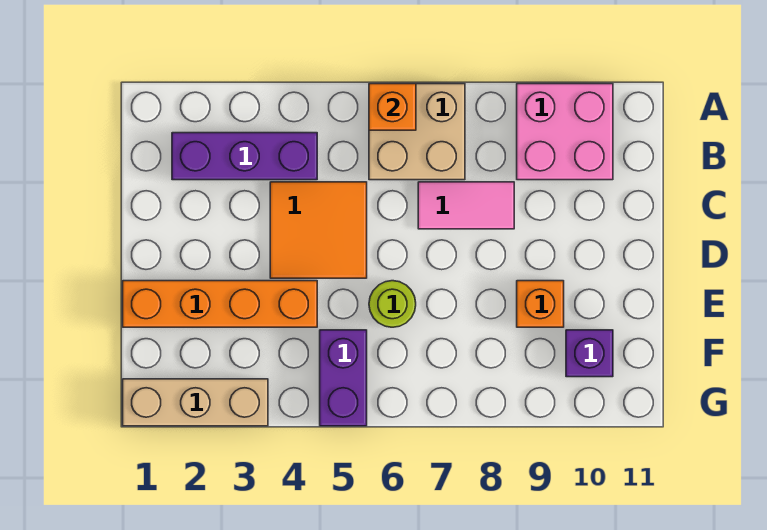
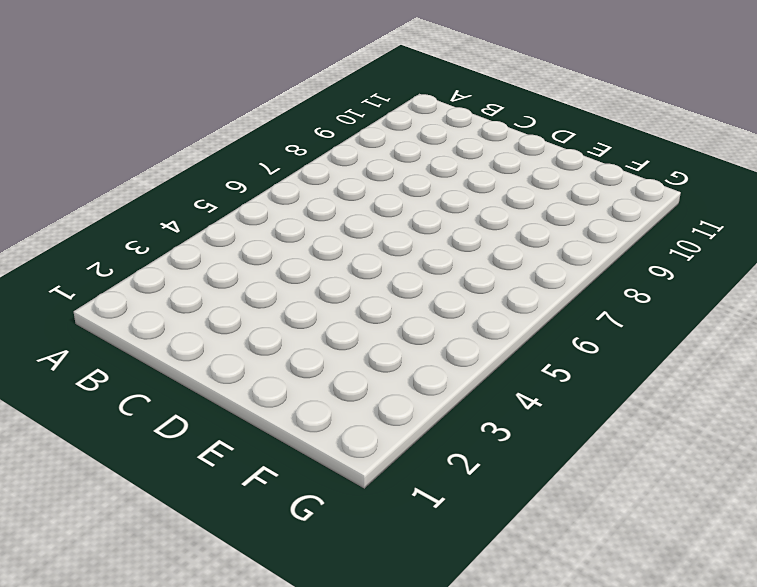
none -> tan 2x2 brick [369,84,465,180]
none -> pink 2x2 brick [517,84,613,180]
none -> purple 1x3 brick [172,133,317,180]

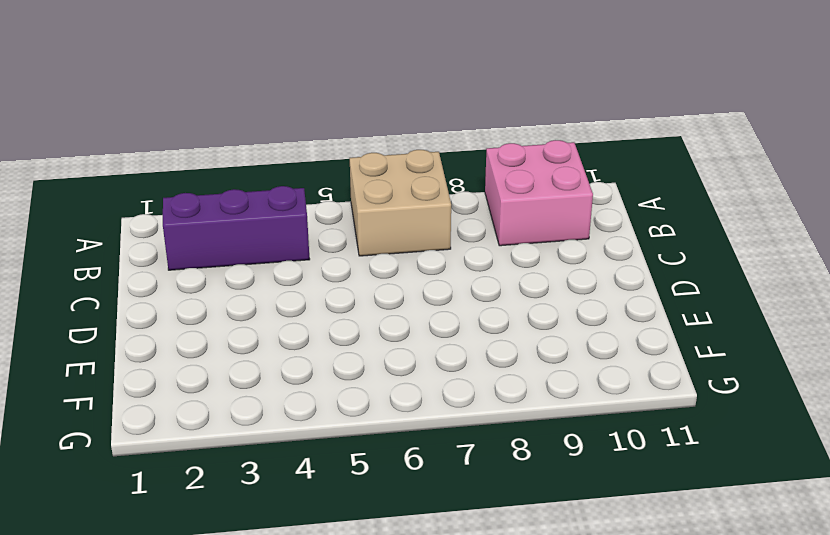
none -> orange 2x2 tile [270,182,367,278]
none -> pink 1x2 tile [418,182,514,229]
none -> orange 1x4 brick [123,281,317,327]

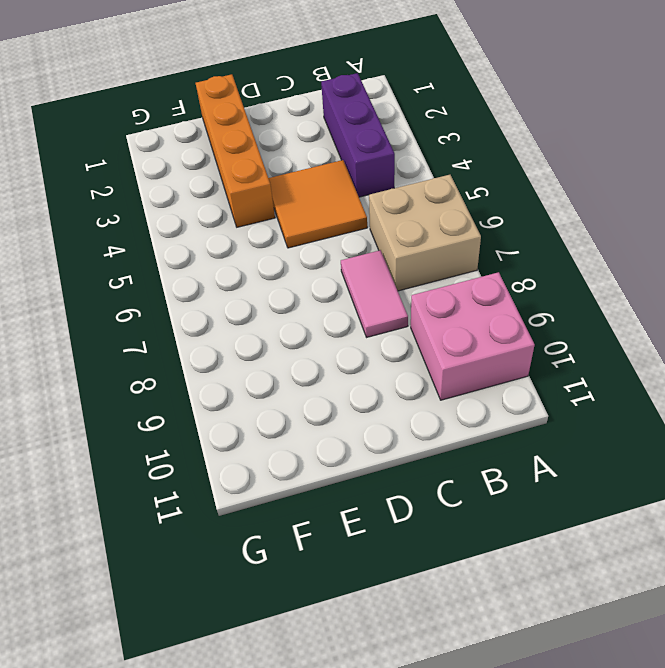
none -> lime 1x1 round brick [369,281,416,327]
none -> orange 1x1 brick [517,281,564,327]
none -> purple 1x2 brick [320,330,367,426]

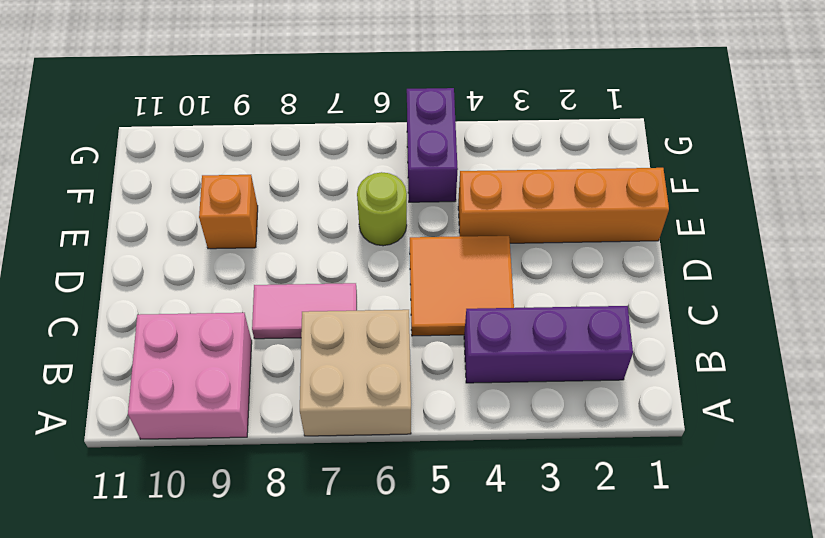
none -> purple 1x1 brick [566,330,613,377]
none -> tan 1x3 brick [123,379,268,426]
none -> orange 1x1 brick [369,84,416,130]

